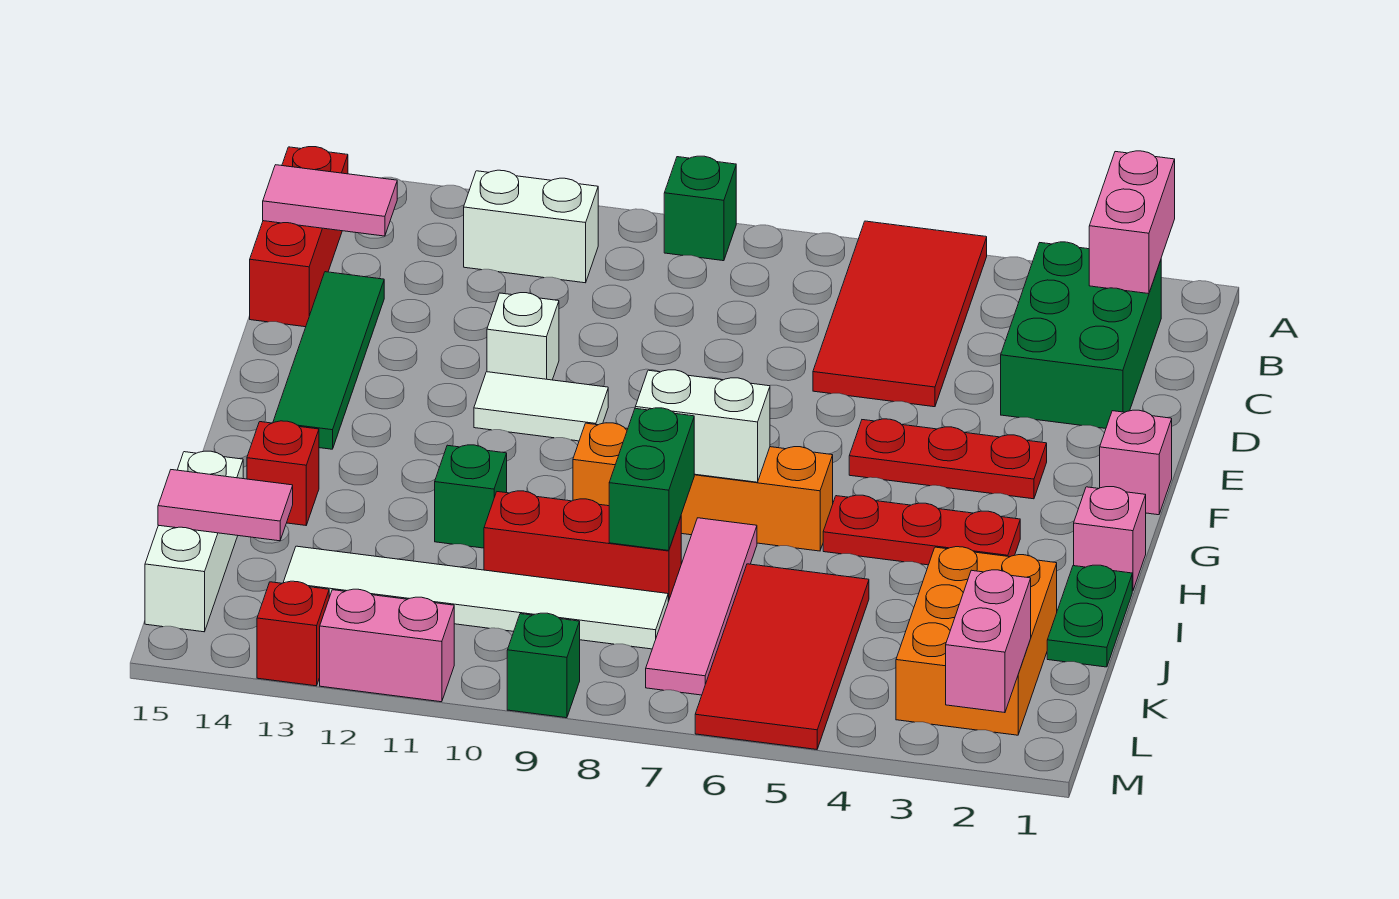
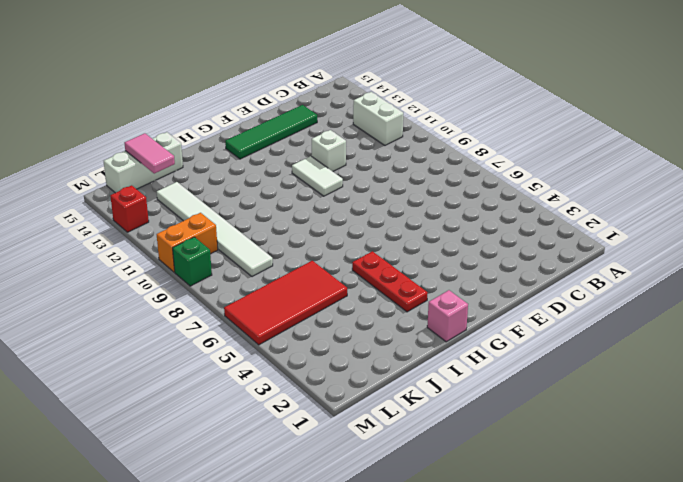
orange 1x2 brick [157,213,218,272] -> none
none -> red 2x4 tile [813,221,987,407]
none -> green 1x1 brick [664,156,736,261]
none -> green 2x3 brick [1001,242,1161,428]
none -> red 1x3 brick [250,147,348,327]

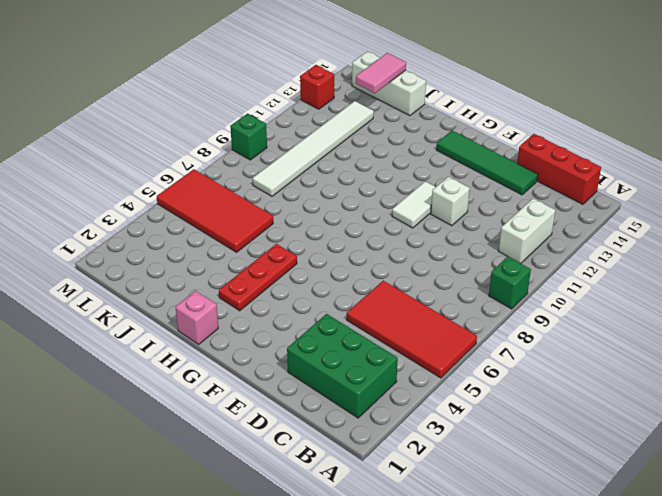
none -> pink 1x1 brick [1100,410,1172,515]
none -> red 1x3 plate [849,419,1047,499]
none -> orange 1x4 brick [573,423,833,551]
none -> green 1x2 plate [1047,565,1132,667]

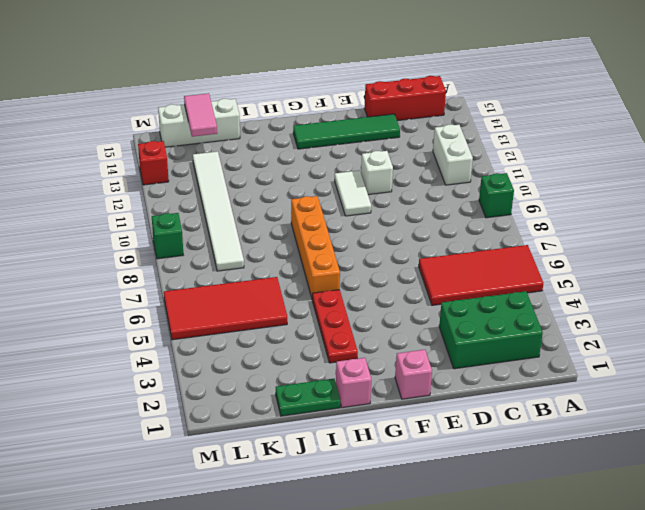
none -> red 1x3 plate [849,419,1047,499]
none -> pink 1x4 tile [646,518,757,695]
none -> green 1x1 brick [435,445,507,548]
none -> red 1x1 brick [247,421,319,525]

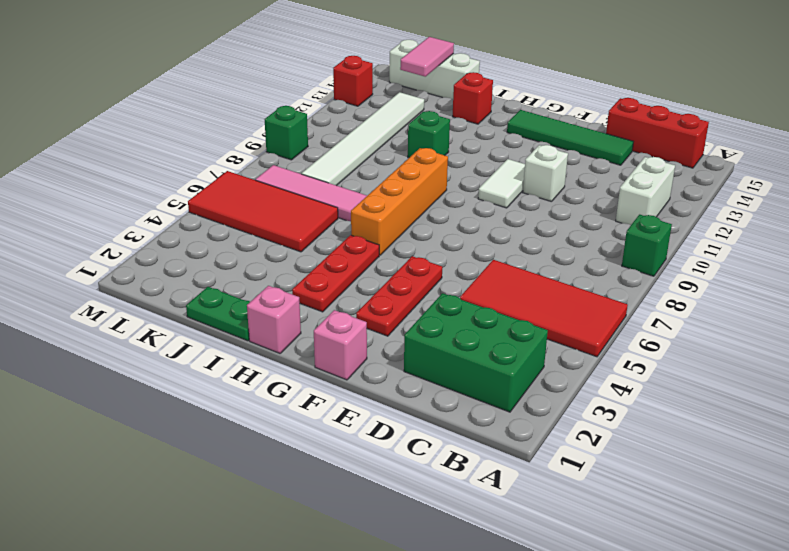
none -> orange 2x3 brick [896,547,1057,735]
none -> red 1x3 brick [484,491,681,602]
none -> pink 1x2 brick [320,589,454,702]
none -> pink 1x2 brick [1089,151,1175,294]

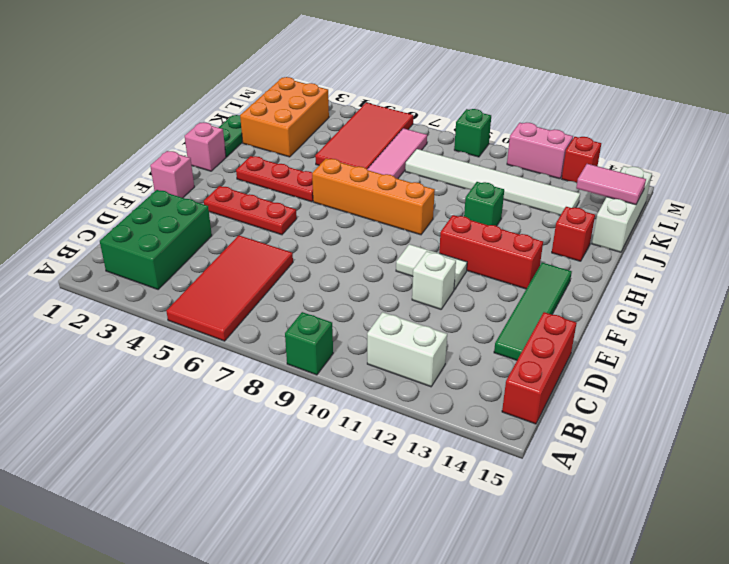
red 1x3 brick [439,215,543,289] -> red 1x3 brick moved to [484,491,681,602]
none -> pink 1x2 brick [1089,151,1175,294]
none -> pink 1x2 tile [263,165,397,236]
none -> white 1x2 brick [635,370,770,482]
none -> green 1x2 brick [609,408,694,551]

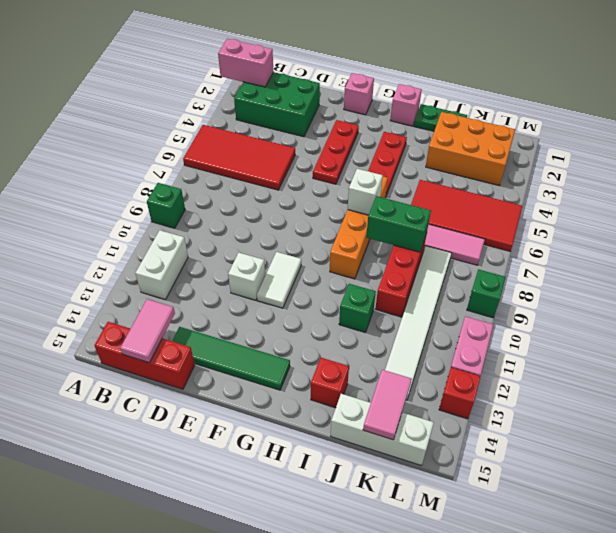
white 1x1 brick [348,169,383,215] -> white 1x2 brick [635,370,770,482]
none -> pink 1x2 brick [946,570,1031,713]

